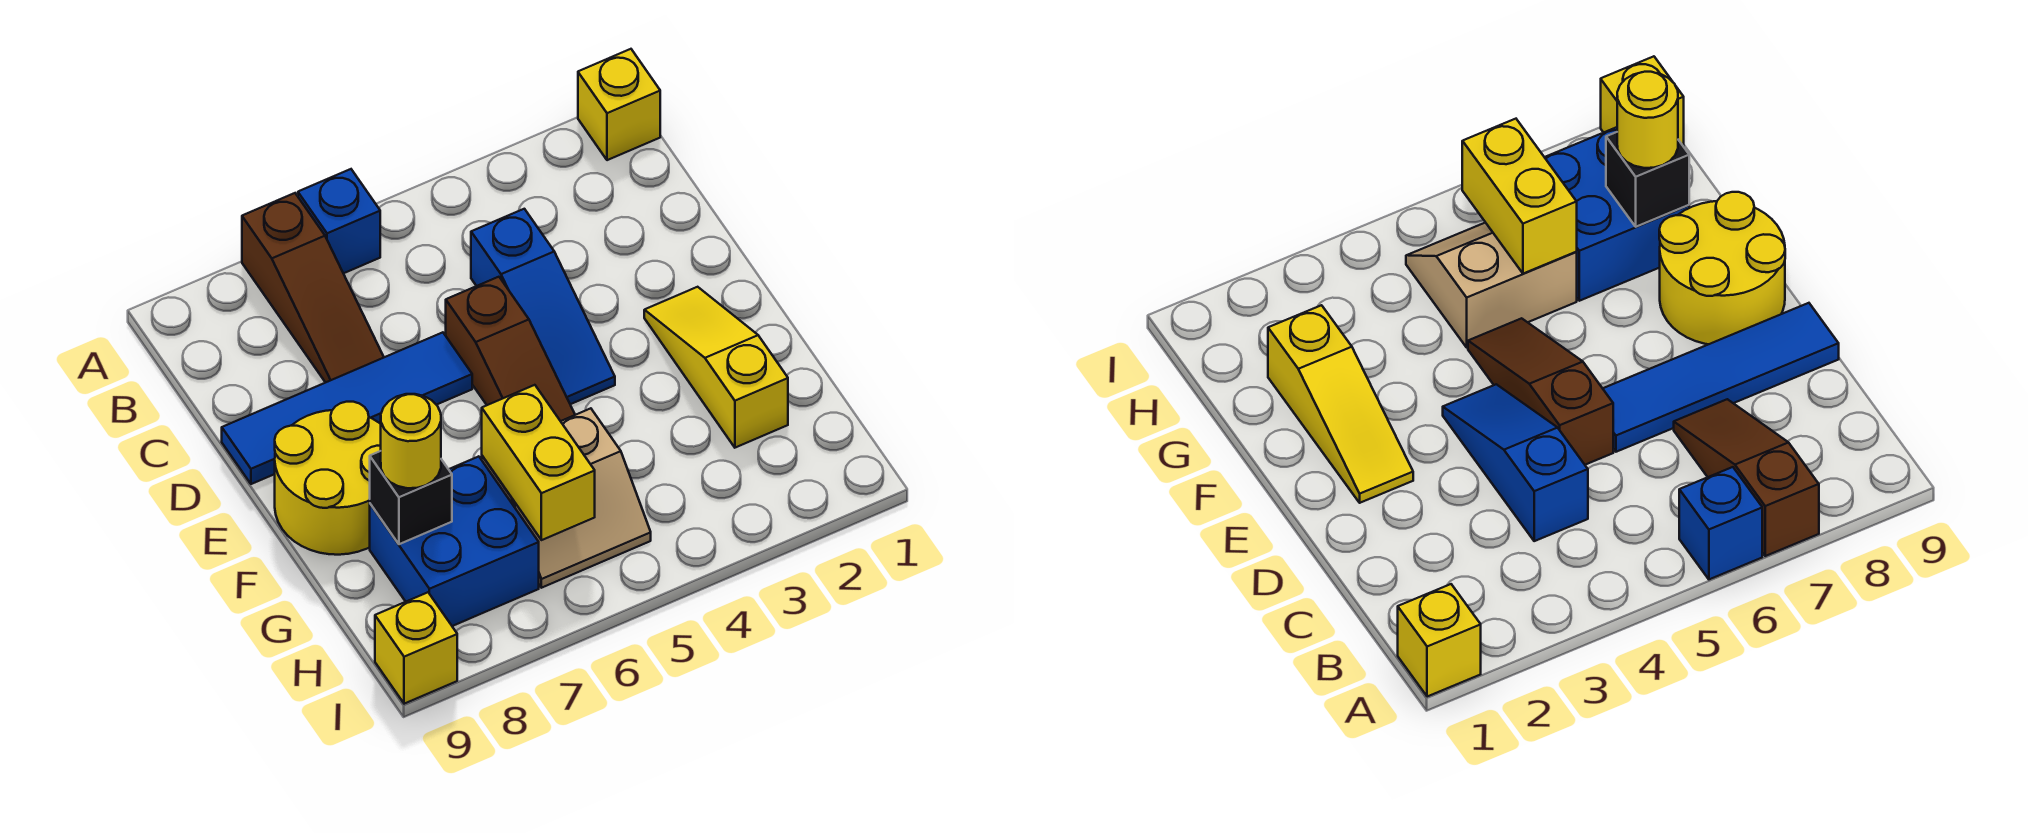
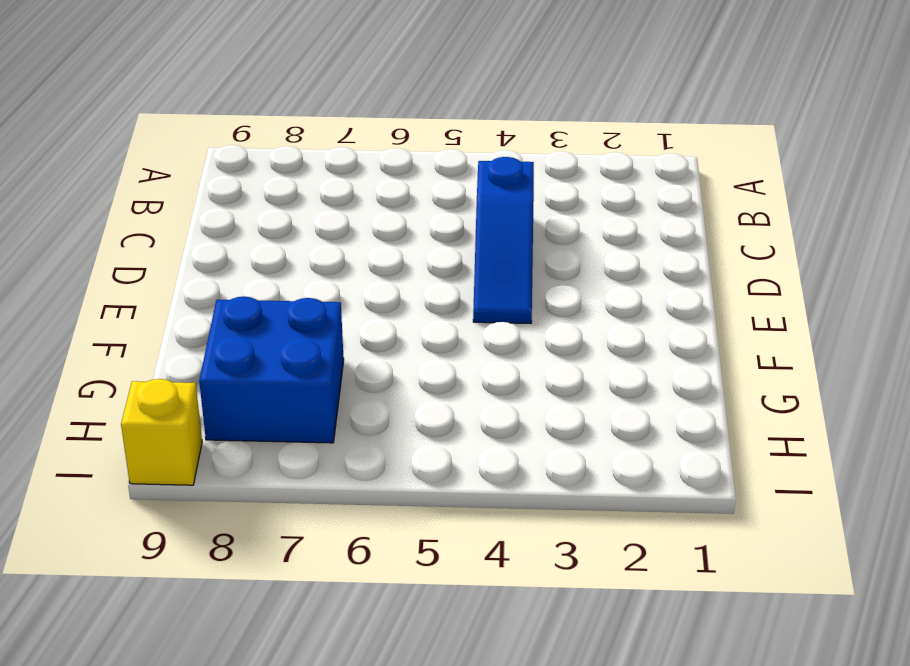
none -> yellow 1x1 brick [578,49,660,160]
none -> blue 1x1 brick [298,169,380,273]
none -> brown 1x3 slope [242,193,384,383]

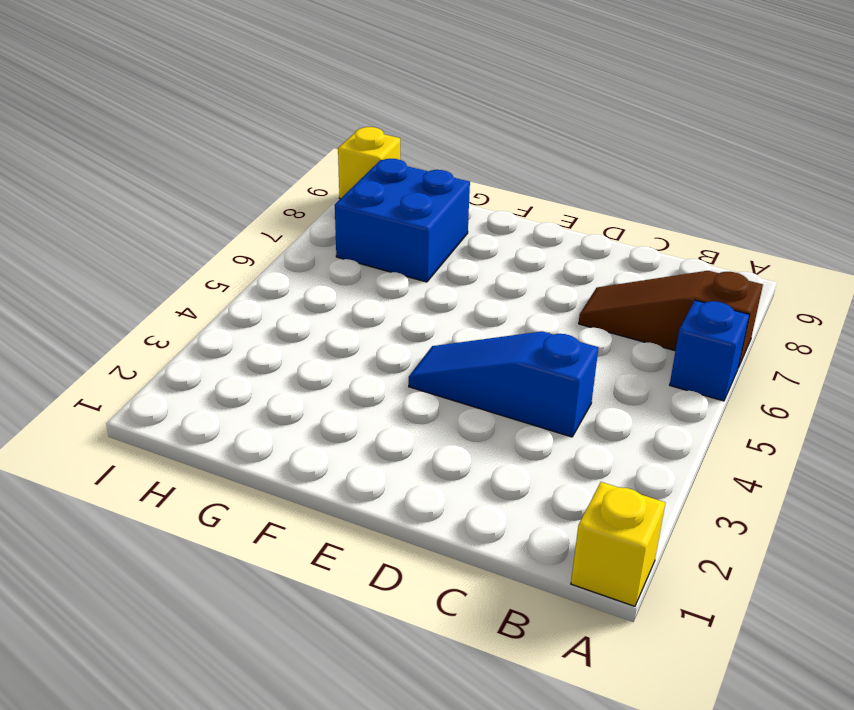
none -> brown 1x3 slope [446,277,575,421]
none -> blue 1x4 tile [222,332,472,484]
none -> yellow 1x3 slope [644,287,788,448]

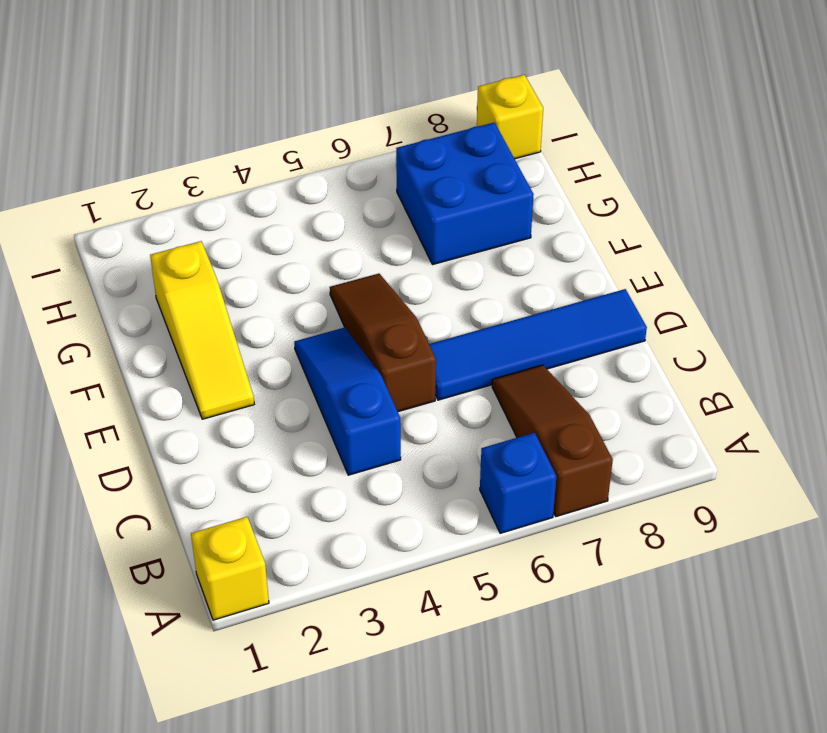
none -> yellow 2x2 round brick [275,402,381,555]
none -> tan 2x2 slope [482,408,651,588]
none -> yellow 1x2 brick [482,385,595,540]

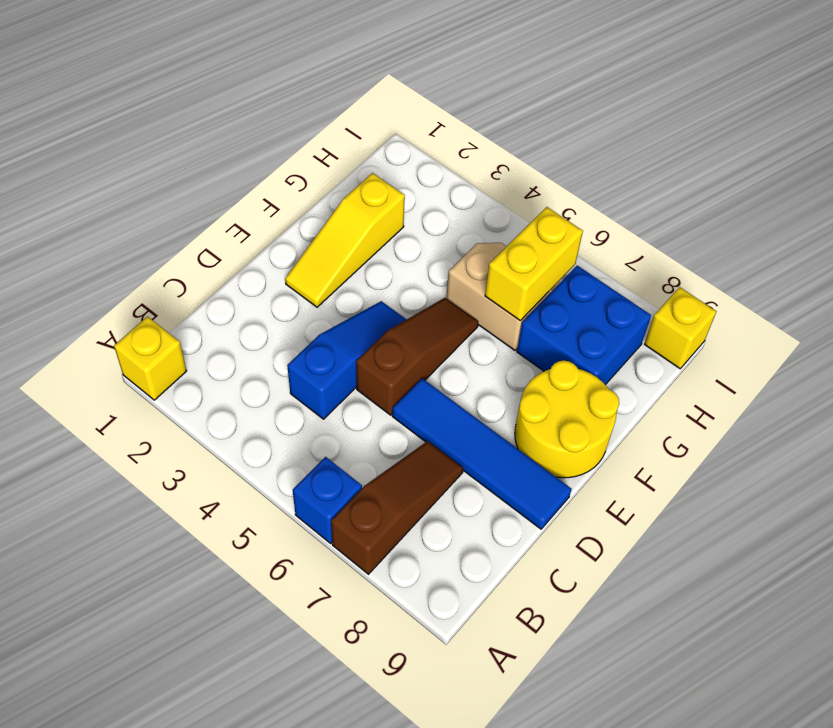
none -> black 1x1 brick [370,451,452,544]
none -> yellow 1x1 round brick [381,394,441,488]

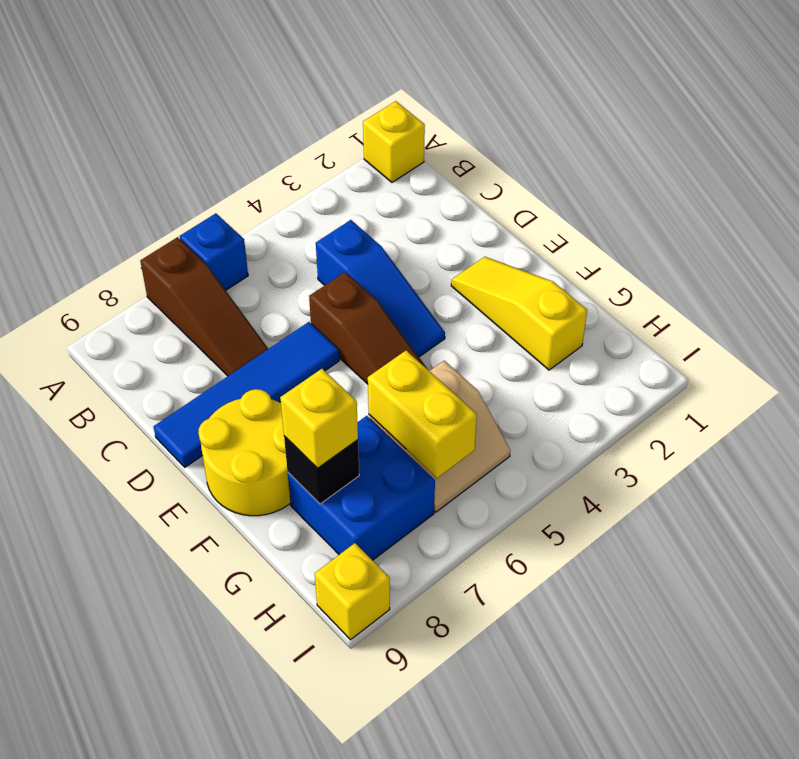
yellow 1x1 brick [280,369,358,468] -> yellow 1x1 round brick [381,394,441,488]

